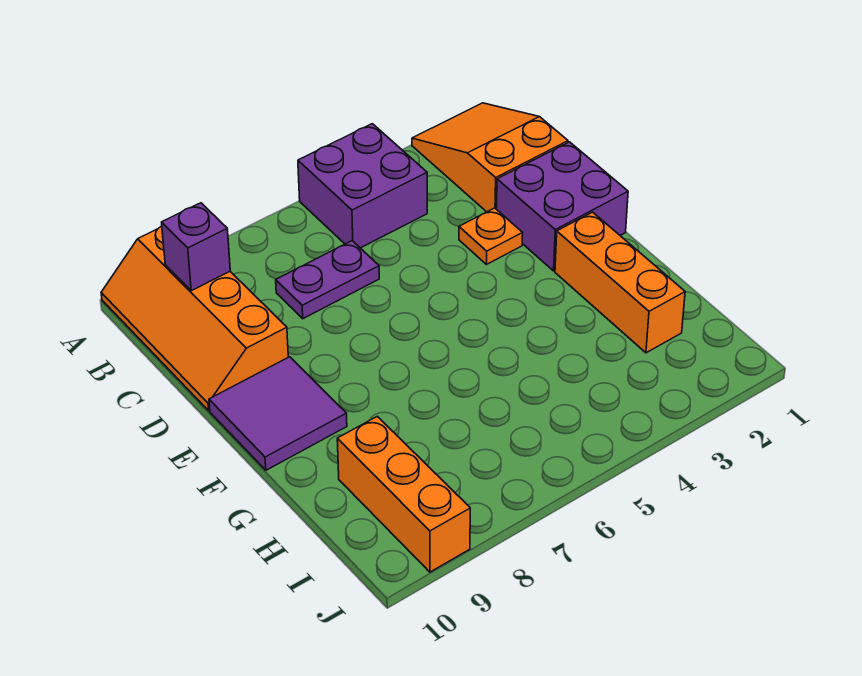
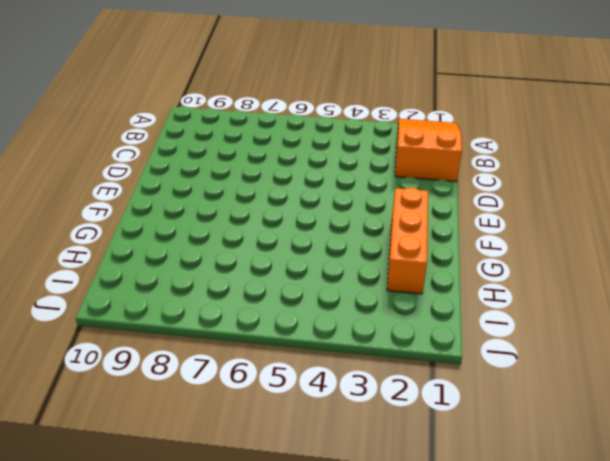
none -> purple 2x2 brick [298,124,427,248]
none -> orange 2x4 slope [101,226,288,411]

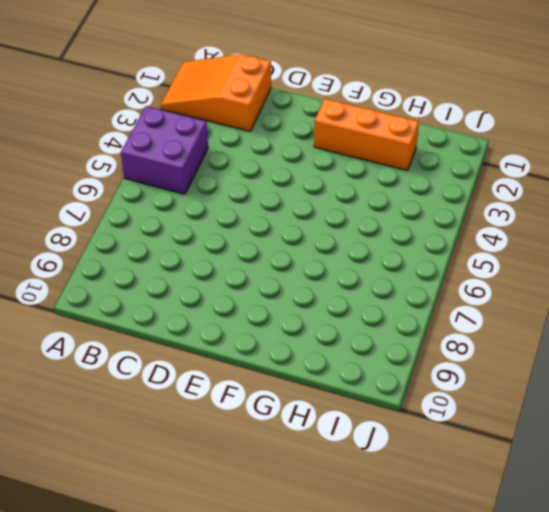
none -> orange 2x4 slope [101,226,288,411]
none -> purple 1x2 plate [276,241,379,319]

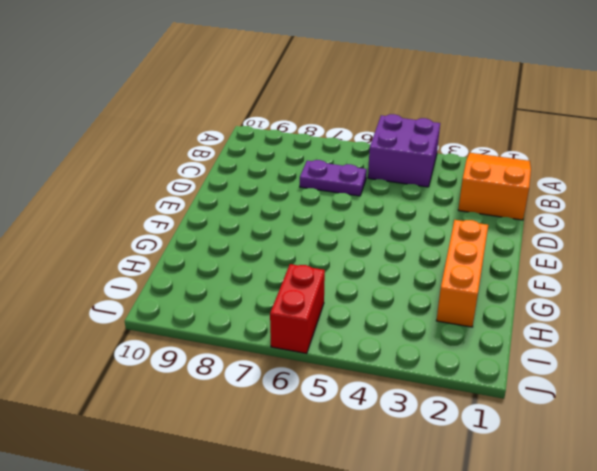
red 1x2 brick [270,264,325,353] -> none
none -> orange 2x4 slope [101,226,288,411]
none -> purple 2x2 brick [496,142,628,271]

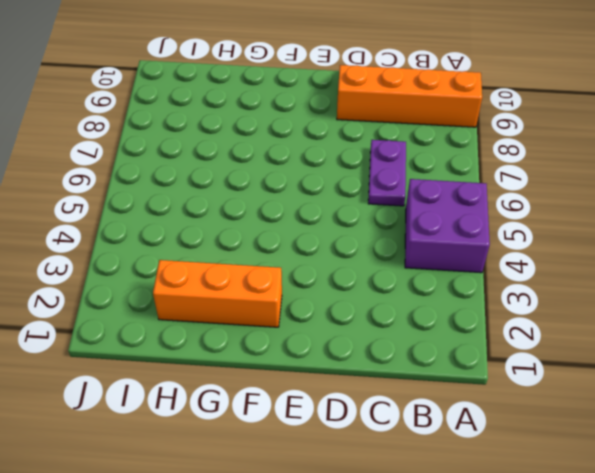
none -> orange 2x3 slope [412,103,568,212]
none -> purple 2x2 brick [496,142,628,271]

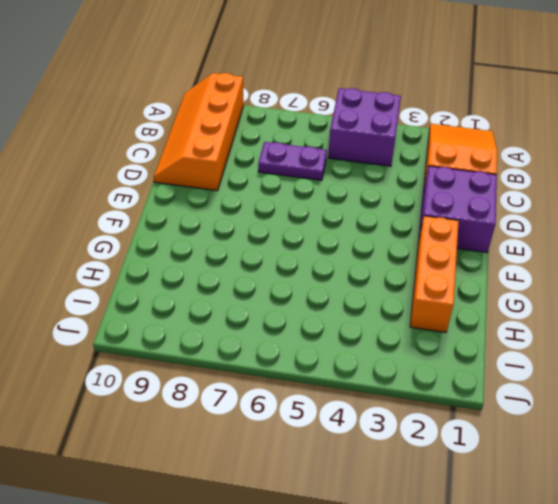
none -> orange 1x1 plate [459,208,523,265]
none -> purple 2x2 tile [209,357,347,470]

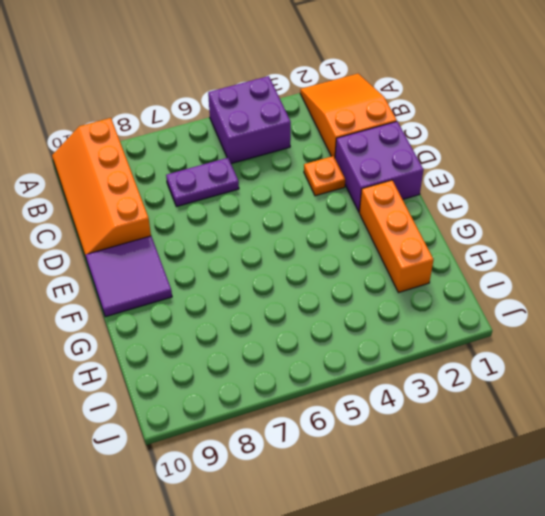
none -> orange 1x3 brick [337,416,470,572]
none -> purple 1x1 brick [162,203,230,291]

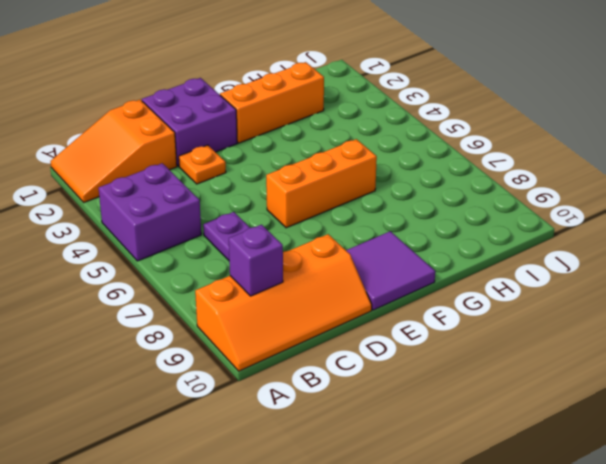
orange 1x3 brick [266,139,377,228] -> orange 1x3 brick moved to [337,416,470,572]

